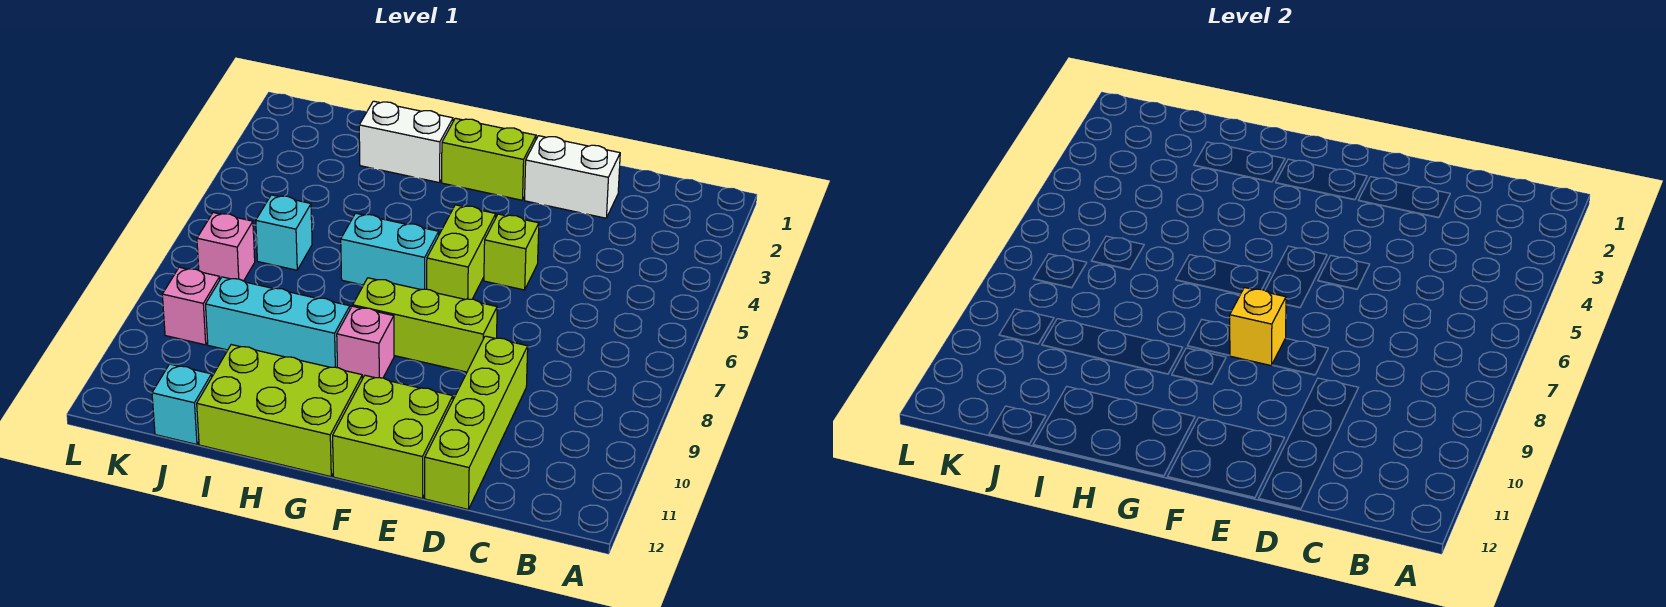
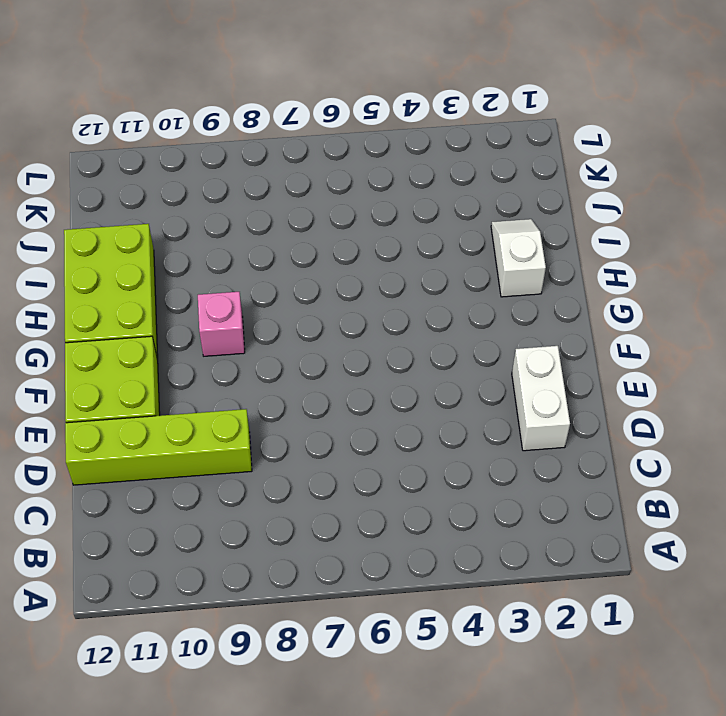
white 1x2 slope [491,219,546,297] -> white 1x2 brick [359,101,453,183]
none -> lime 1x1 brick [484,214,539,290]
none -> lime 1x3 brick [353,278,497,372]
none -> lime 1x2 brick [442,118,536,200]

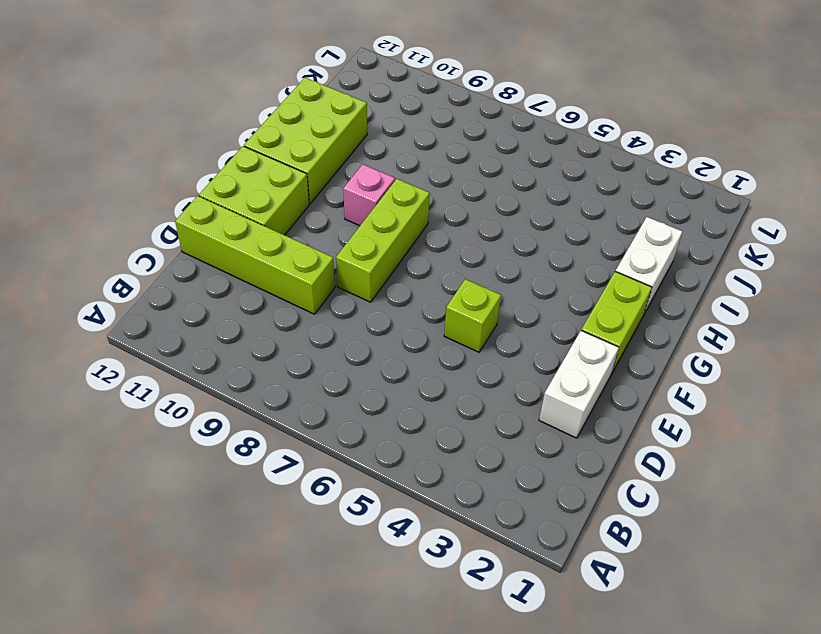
none -> lime 1x2 brick [427,205,496,299]
none -> cyan 1x2 brick [341,213,439,290]
none -> cyan 1x3 brick [206,277,350,368]

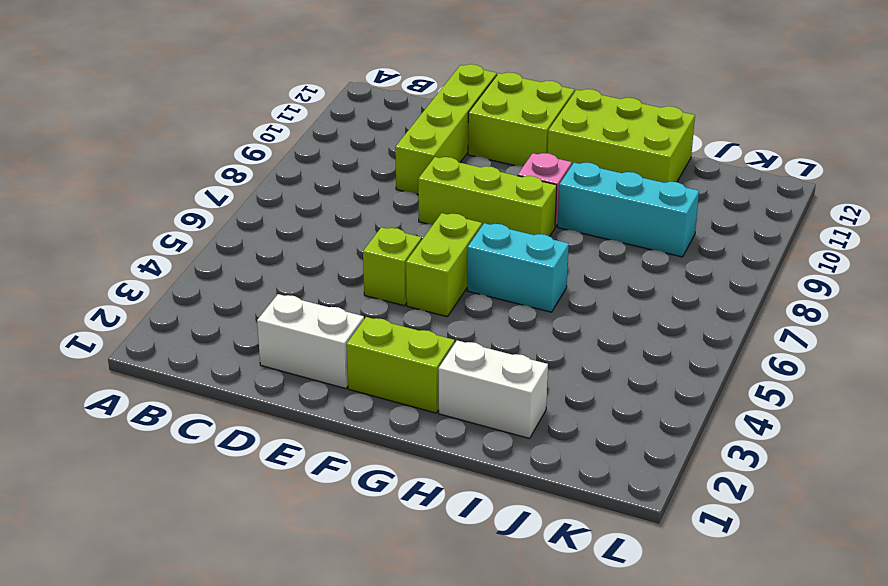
none -> cyan 1x1 brick [256,195,312,270]
none -> cyan 1x1 brick [152,364,212,445]
none -> pink 1x1 brick [197,213,255,281]

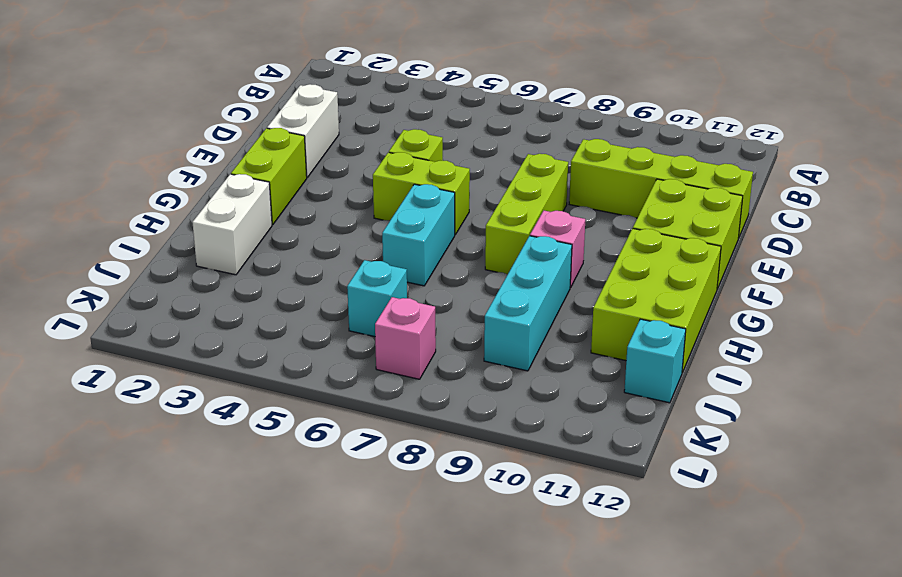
none -> pink 1x1 brick [162,267,220,345]
none -> yellow 1x1 brick [1230,287,1286,366]

